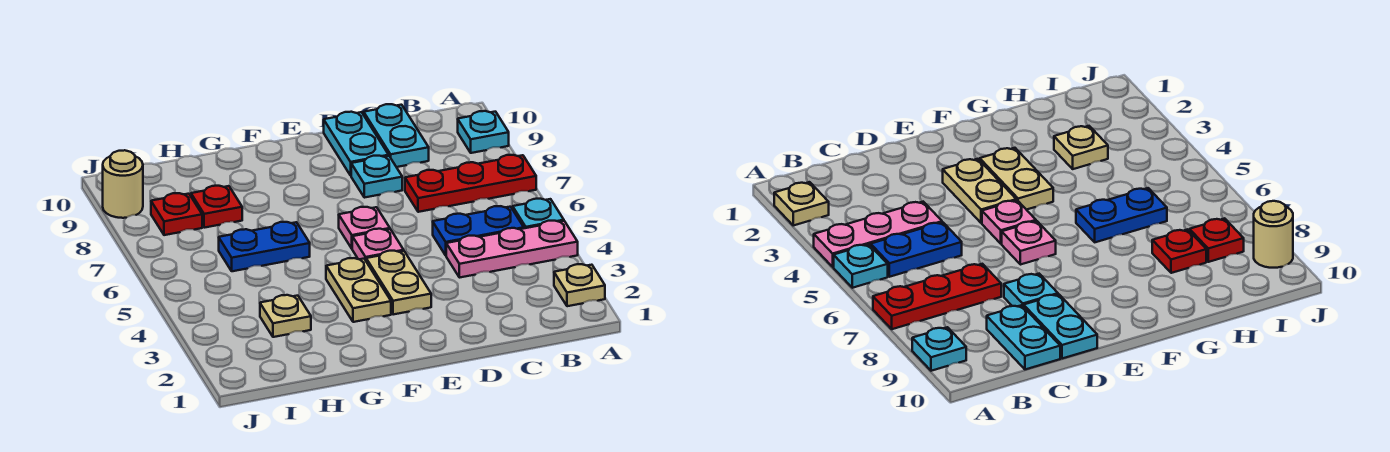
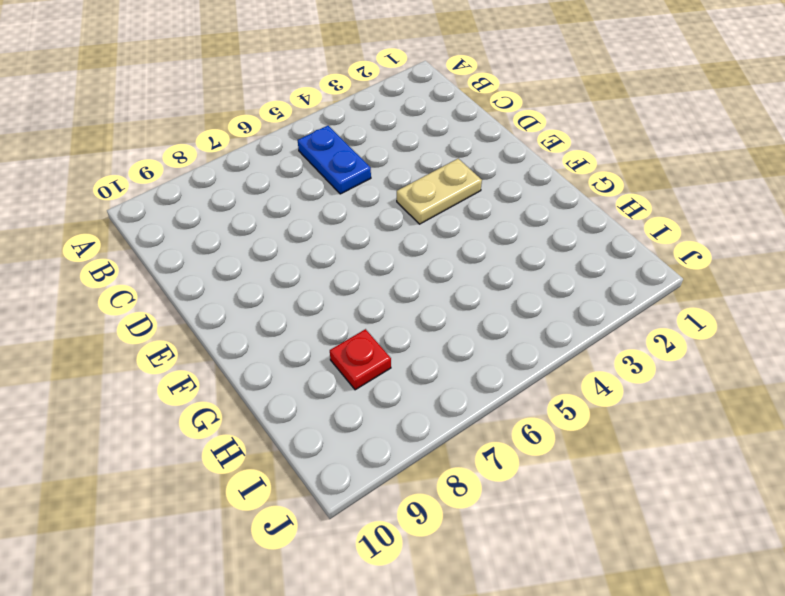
none -> tan 1x1 plate [554,264,605,306]
none -> pink 1x3 plate [446,221,578,278]
none -> cyan 1x1 plate [513,199,564,228]

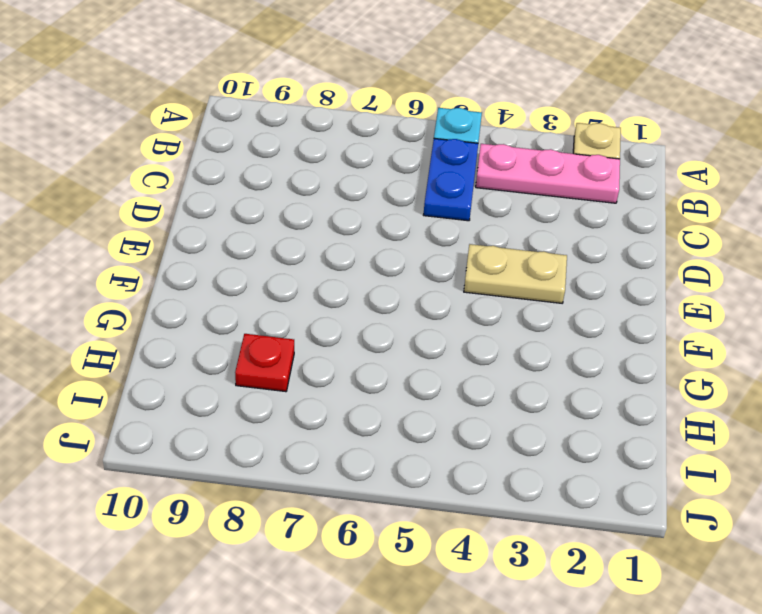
pink 1x3 plate [476,144,620,203] -> pink 1x3 plate turned to [446,221,578,278]
none -> red 1x3 plate [405,155,536,212]
none -> cyan 1x1 plate [458,111,509,153]
none -> cyan 1x2 plate [364,104,429,167]

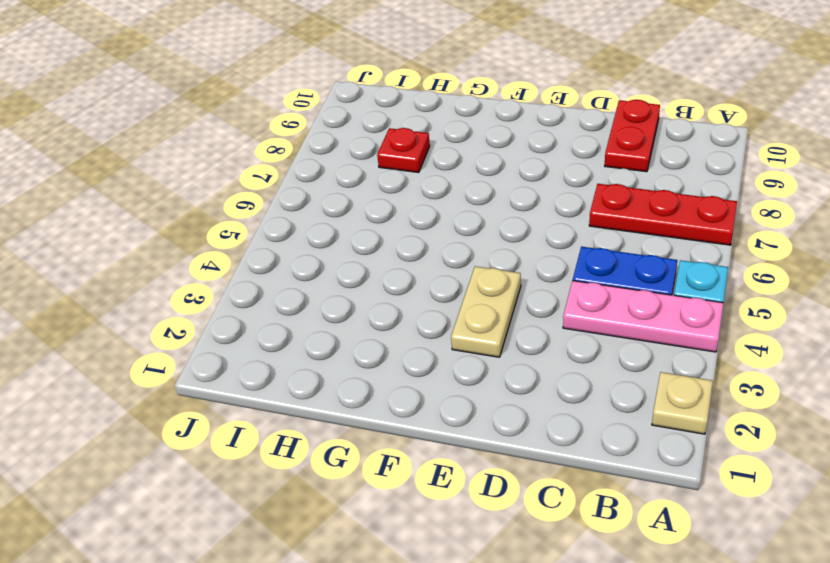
red 1x2 plate [605,100,660,172] -> cyan 1x2 plate [364,104,429,167]
none -> cyan 1x1 plate [458,111,509,153]
none -> cyan 1x1 plate [351,156,402,198]
none -> cyan 1x2 plate [324,112,389,175]

